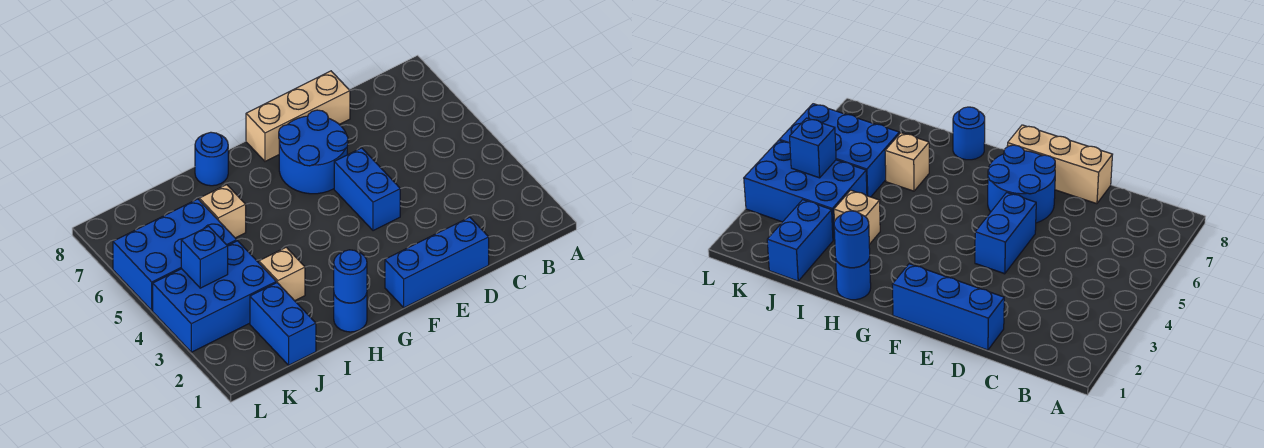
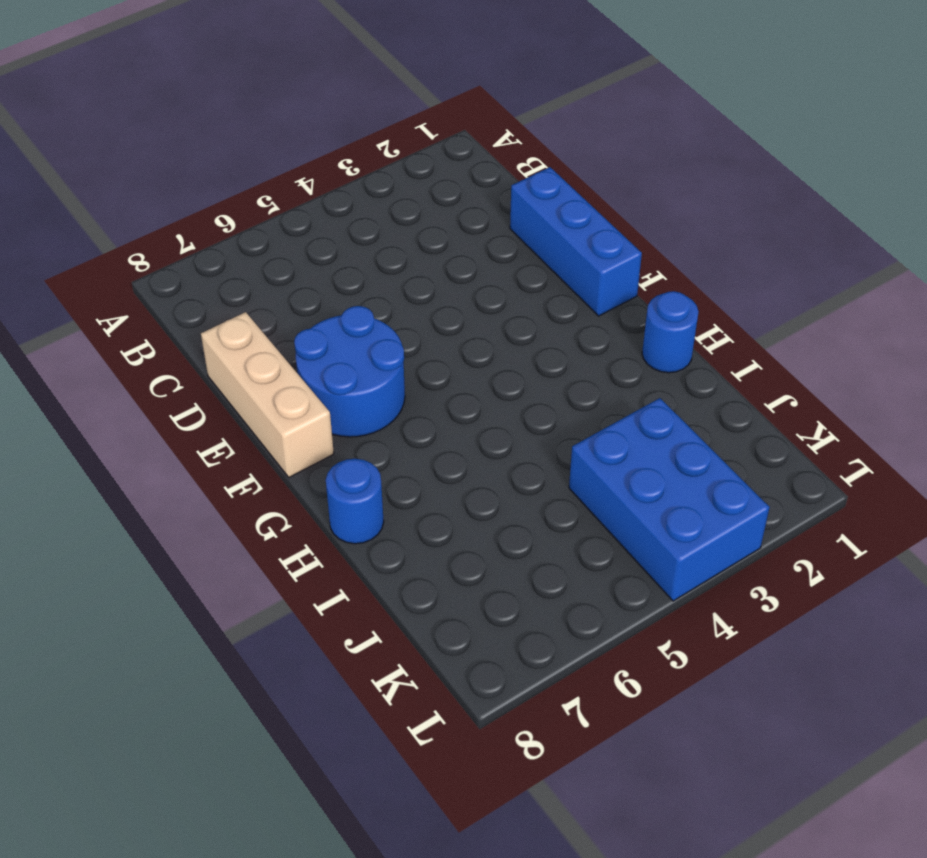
none -> blue 1x2 brick [334,148,400,231]
none -> tan 1x1 brick [259,247,305,301]
none -> tan 1x1 brick [199,185,246,238]

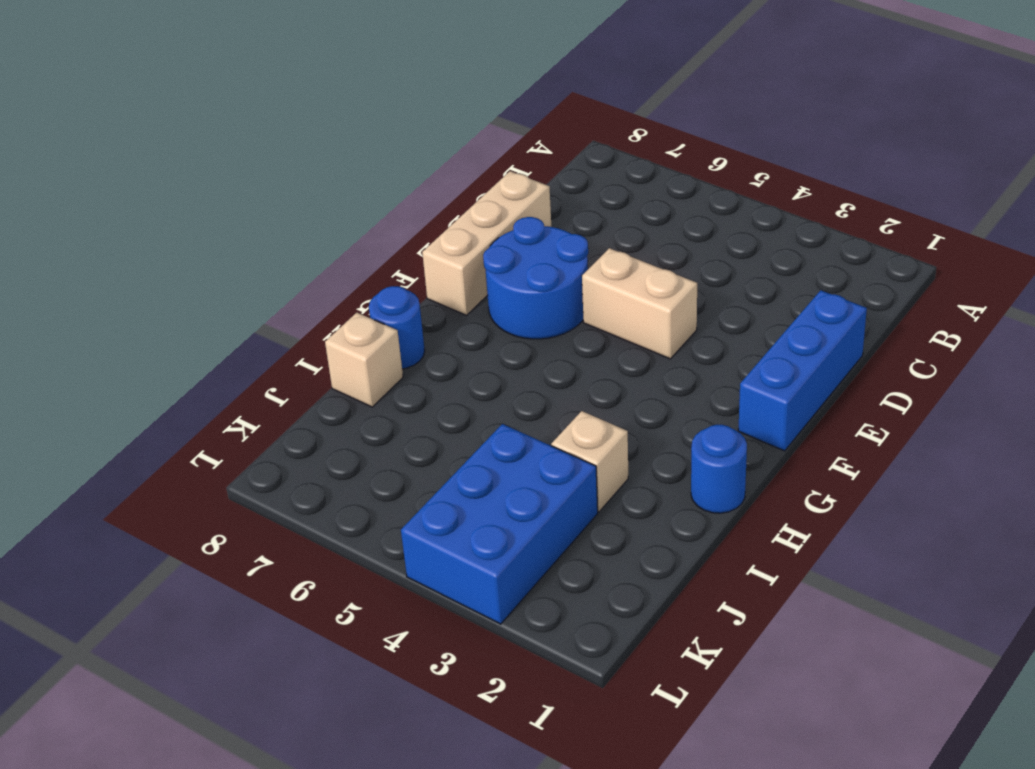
tan 1x2 brick [582,248,697,359] -> blue 1x2 brick [334,148,400,231]
tan 1x1 brick [325,313,403,407] -> tan 1x1 brick moved to [199,185,246,238]
none -> blue 1x2 brick [250,283,316,365]
none -> blue 2x3 brick [113,199,237,310]
none -> blue 1x1 round brick [334,250,367,303]

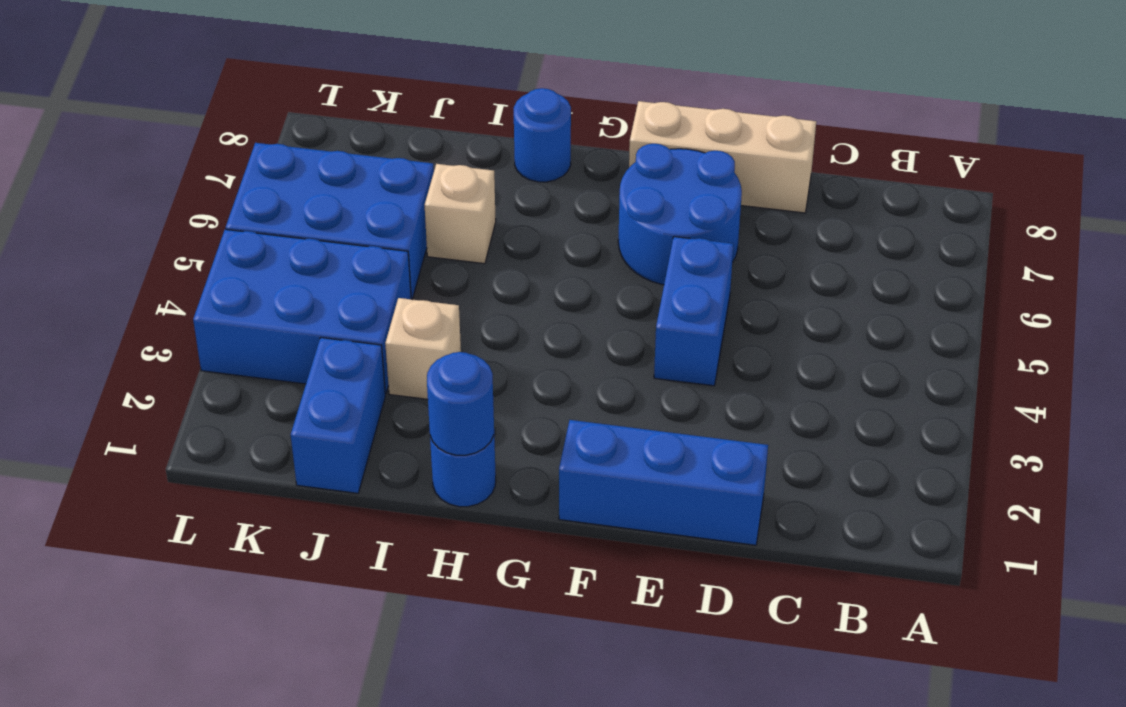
none -> blue 1x1 brick [181,226,228,288]

